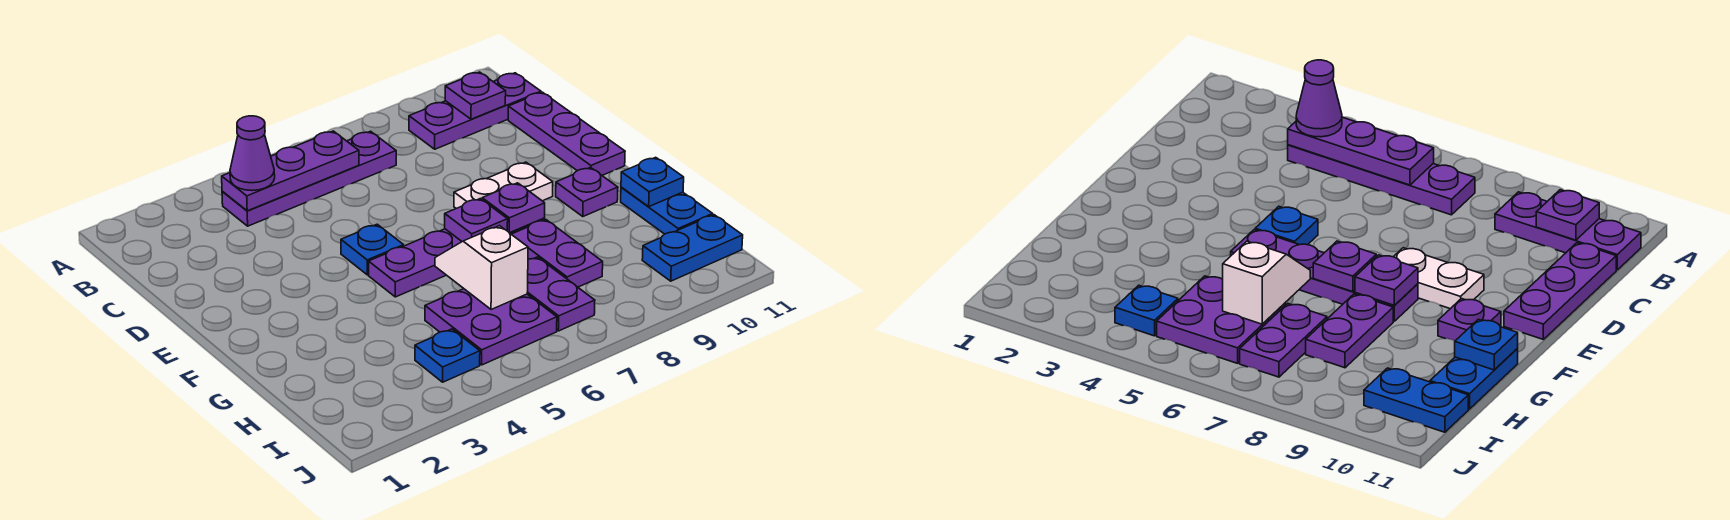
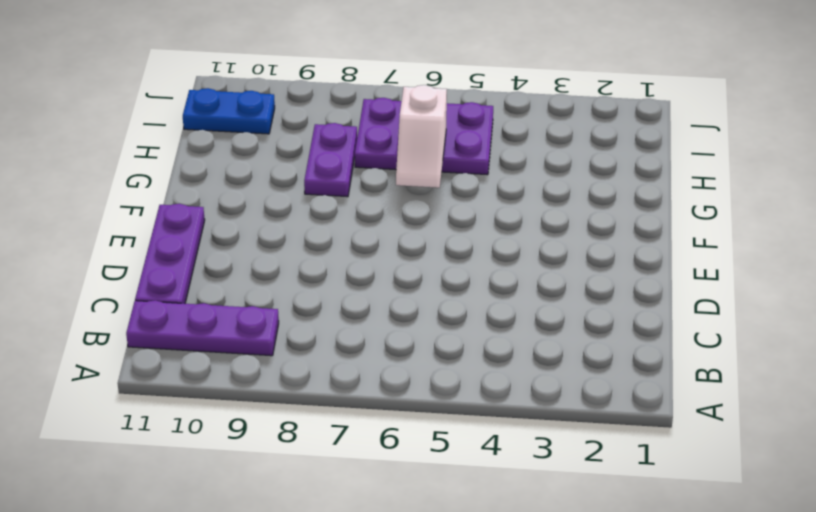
none -> purple 1x4 plate [222,131,396,226]
none -> blue 1x1 plate [341,224,404,275]
none -> white 1x2 plate [454,162,553,208]

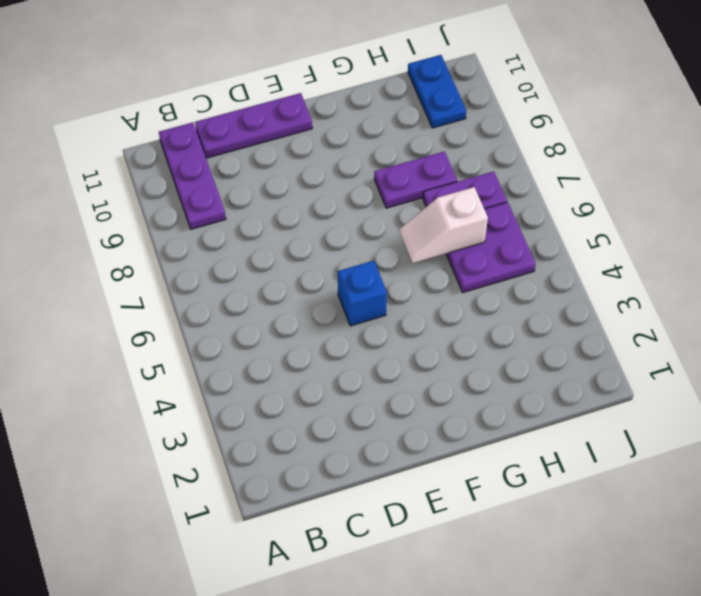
blue 1x1 brick [338,261,387,326] -> blue 1x1 plate [341,224,404,275]
none -> purple 1x4 plate [222,131,396,226]
none -> white 1x2 plate [454,162,553,208]
none -> purple 1x4 plate [369,218,545,297]

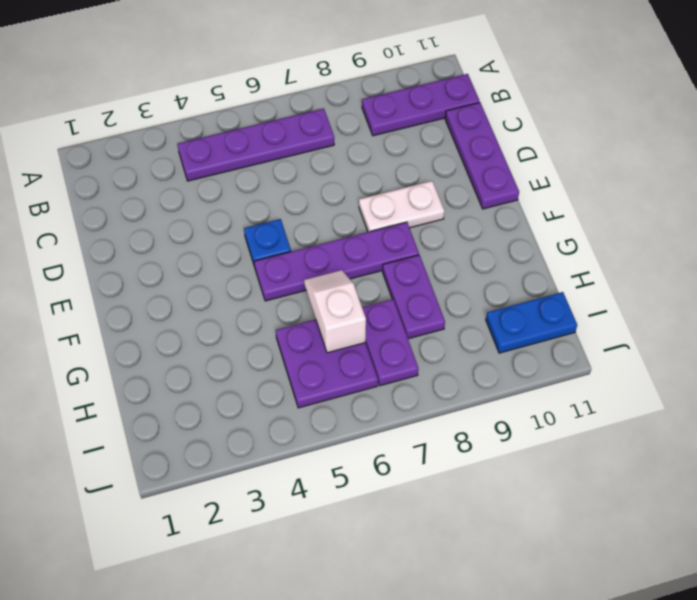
none -> purple 1x1 plate [556,167,618,216]
none -> blue 1x2 plate [621,187,713,234]
none -> blue 1x1 plate [415,329,480,382]

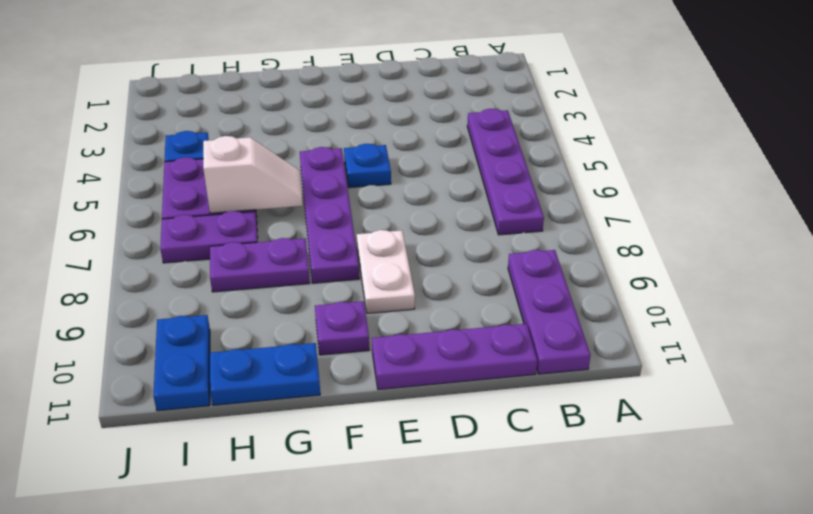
none -> purple 1x3 plate [222,131,359,211]
none -> purple 1x1 plate [445,72,506,119]
none -> purple 1x1 plate [445,199,508,241]

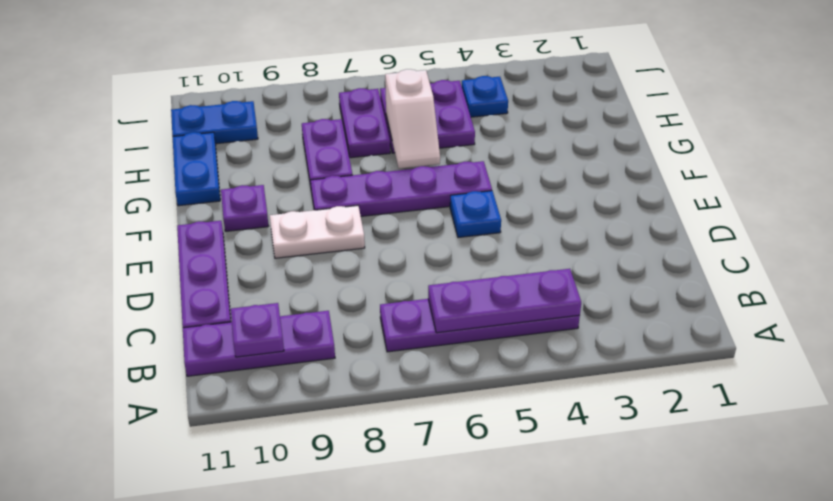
none -> purple 1x1 plate [445,199,508,241]
none -> purple 1x1 plate [482,183,545,233]
none -> blue 1x1 plate [621,157,684,206]

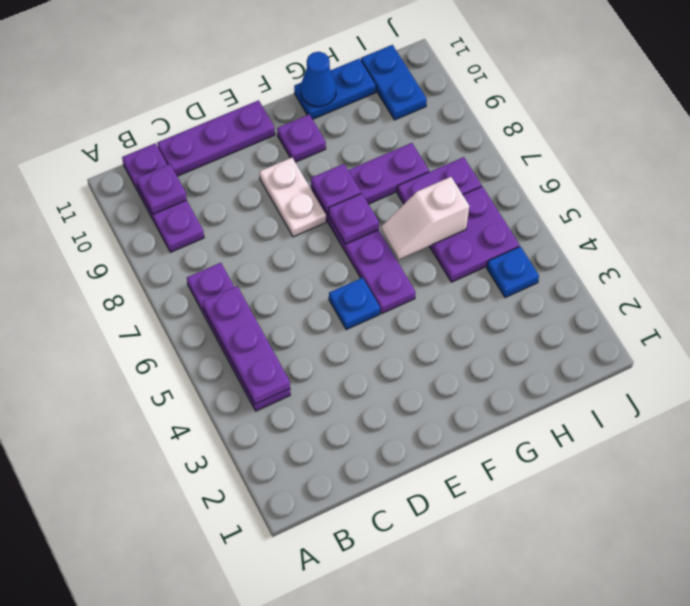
blue 1x1 cone [301,52,336,107] -> blue 1x1 plate [621,157,684,206]
none -> purple 1x1 cone [230,116,275,191]

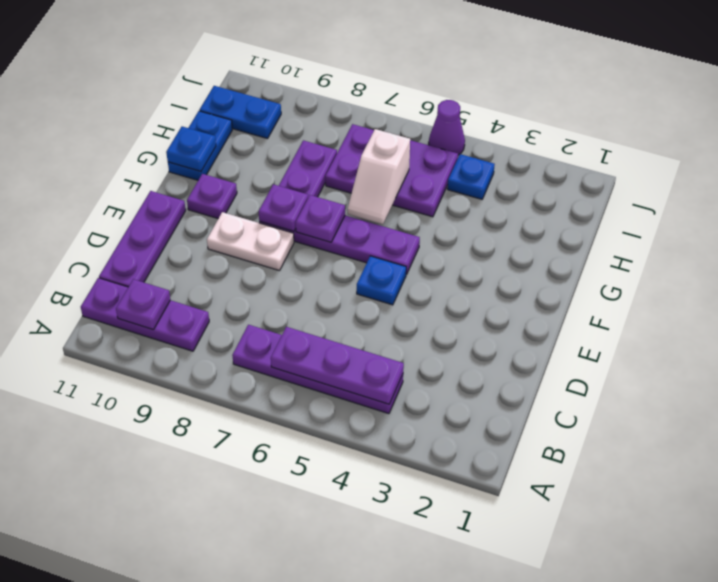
purple 1x1 cone [429,100,465,155] -> purple 1x1 cone moved to [230,116,275,191]

